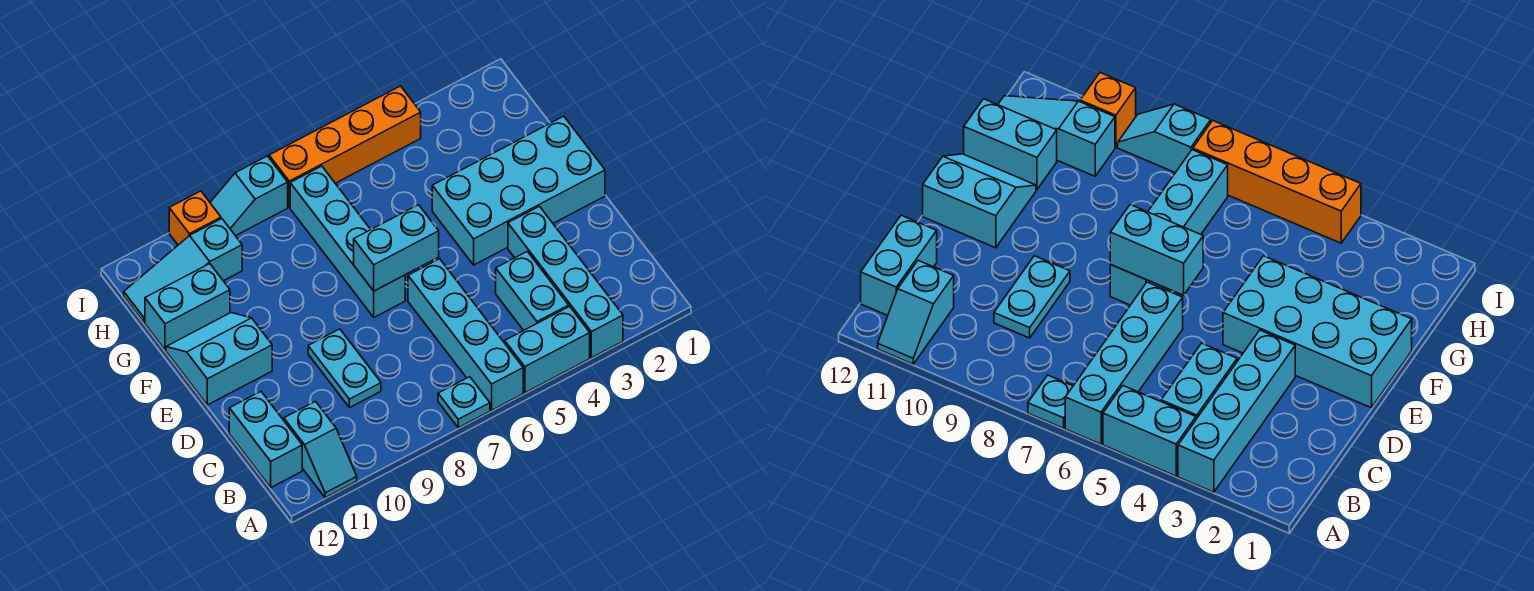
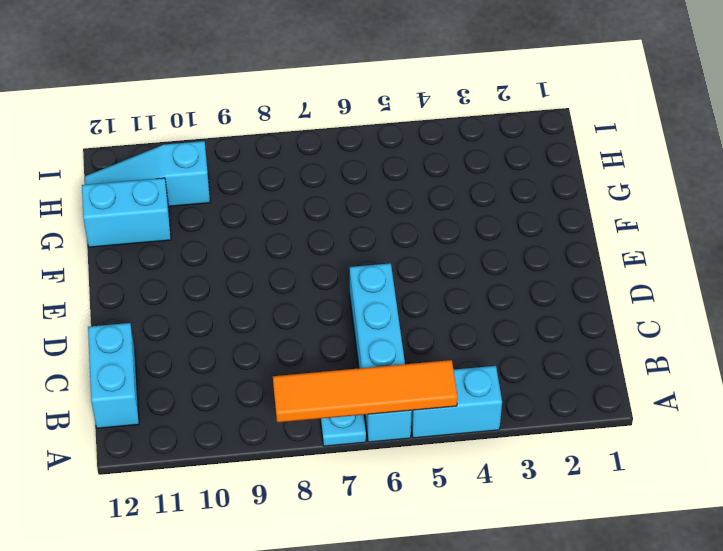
orange 1x4 tile [273,360,458,423] -> none
none -> cyan 1x4 brick [508,206,623,358]
none -> cyan 1x2 slope [284,401,357,498]
none -> cyan 1x2 brick [496,251,569,330]

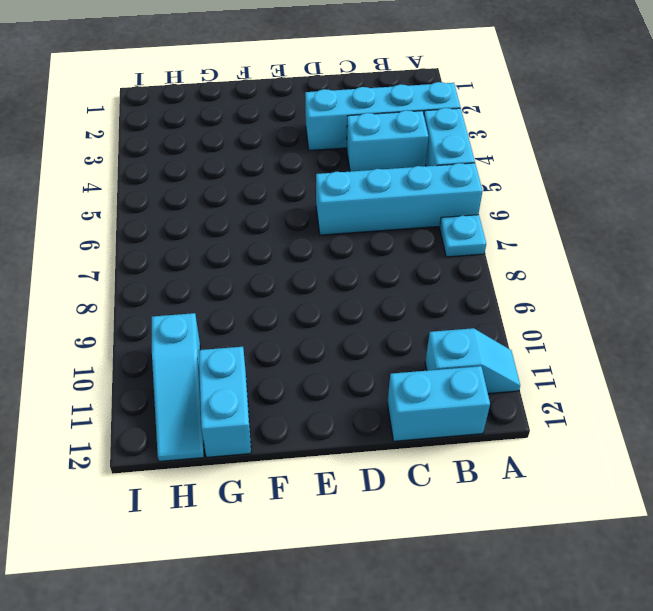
none -> cyan 1x2 plate [308,329,381,408]
none -> cyan 2x4 brick [432,116,605,265]
none -> cyan 1x4 brick [290,166,405,317]

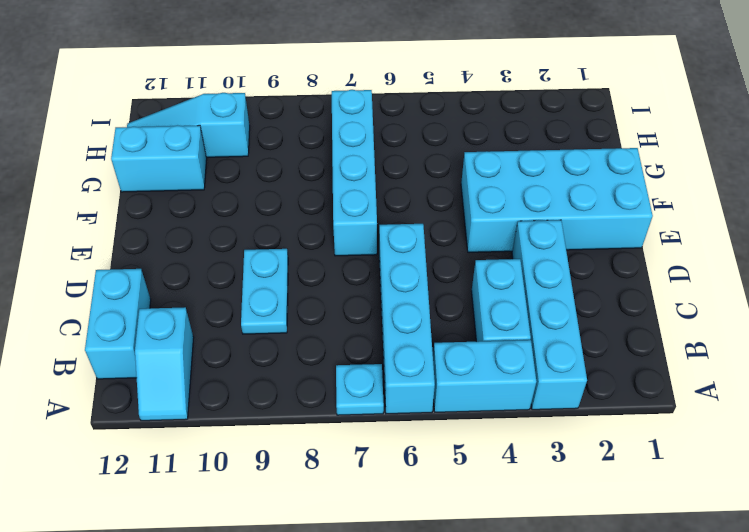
none -> cyan 2x2 slope [166,313,272,405]
none -> orange 1x4 brick [269,86,421,207]
none -> cyan 1x2 slope [210,156,288,236]

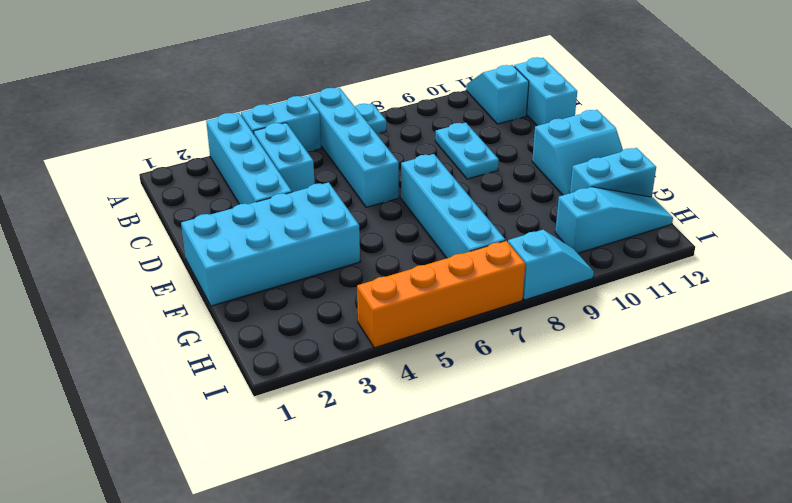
none -> orange 1x1 brick [169,191,221,245]
none -> cyan 1x2 brick [354,205,439,291]

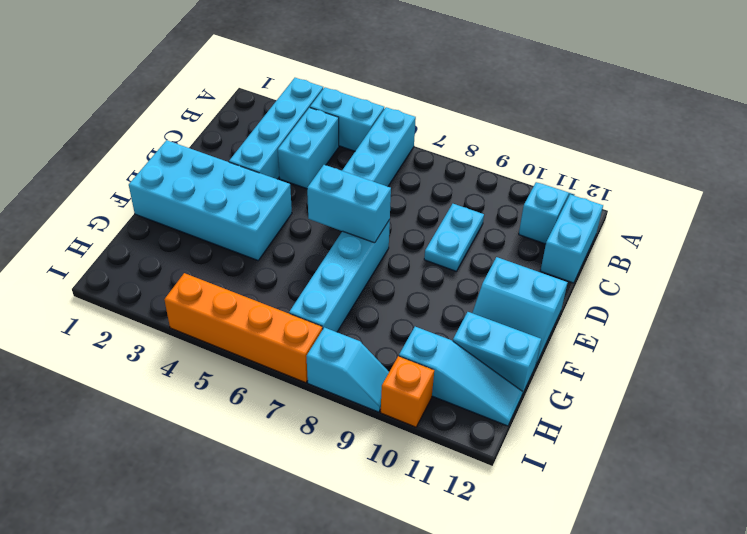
none -> cyan 1x1 plate [438,377,490,428]

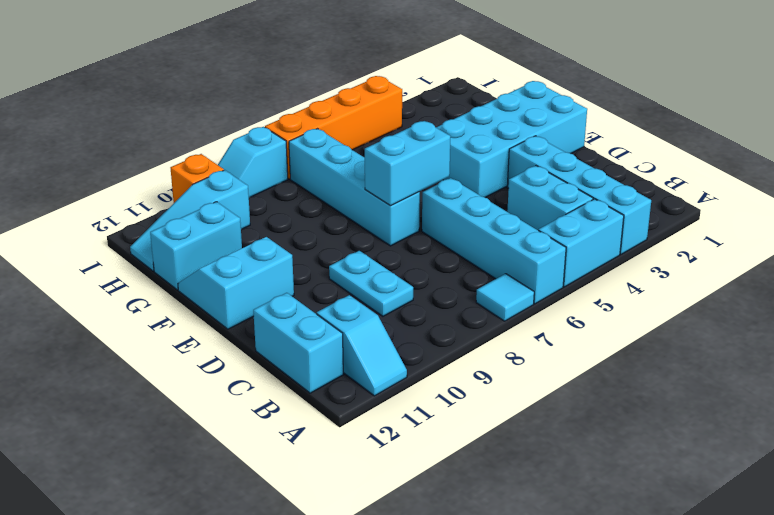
cyan 1x1 tile [476,274,534,321] -> cyan 1x1 plate [438,377,490,428]

